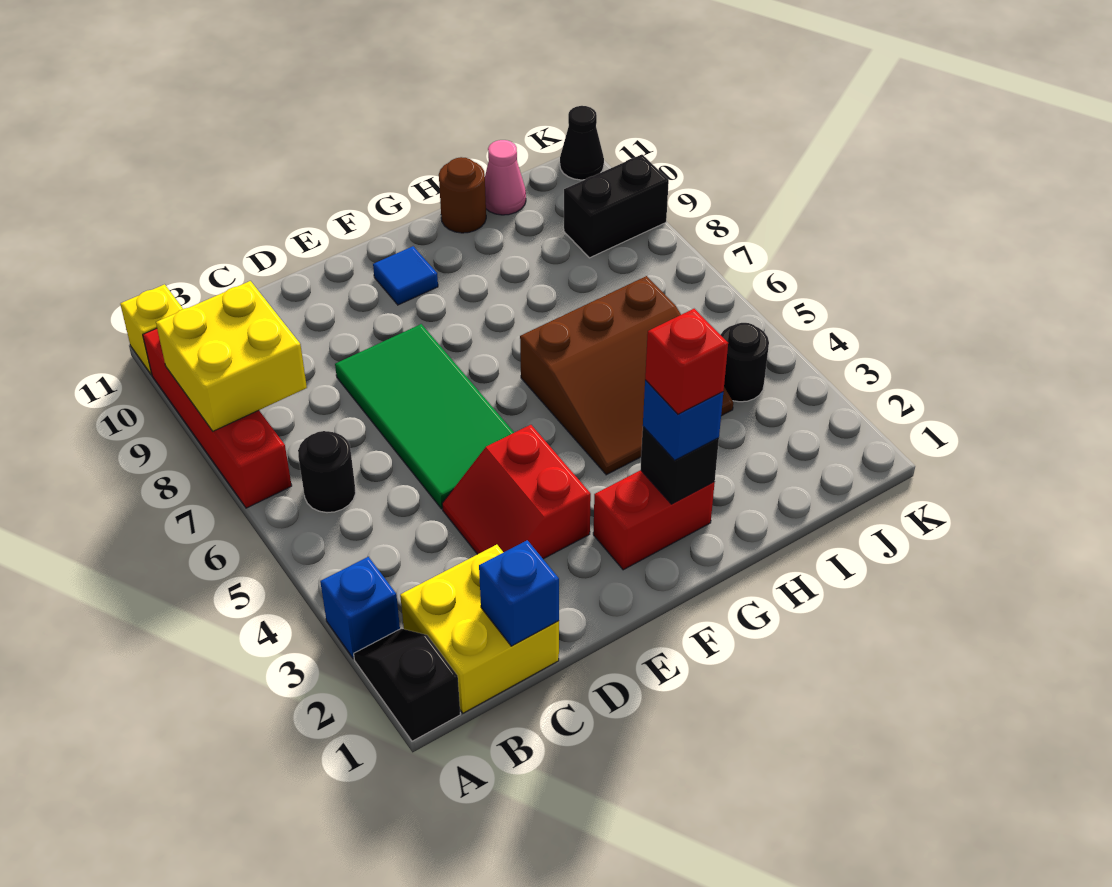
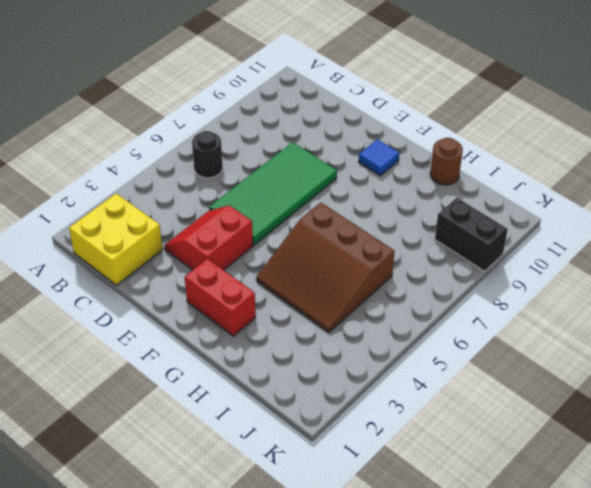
none -> black 1x2 slope [354,629,460,741]
none -> blue 1x1 brick [320,557,400,659]
none -> red 1x4 brick [143,328,292,508]

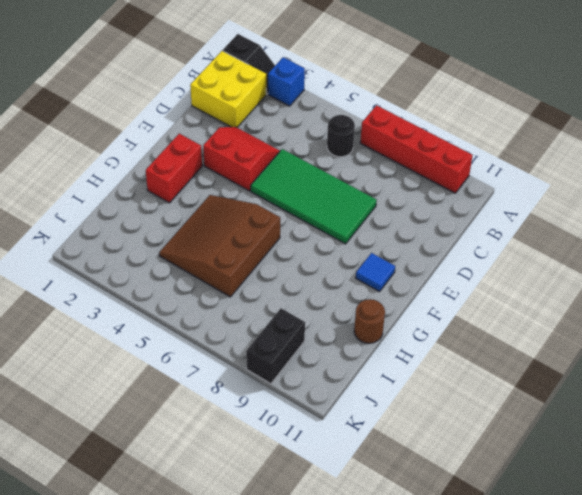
none -> yellow 1x1 brick [120,284,183,375]
none -> pink 1x1 cone [485,140,526,215]
none -> black 1x1 round brick [721,323,769,402]

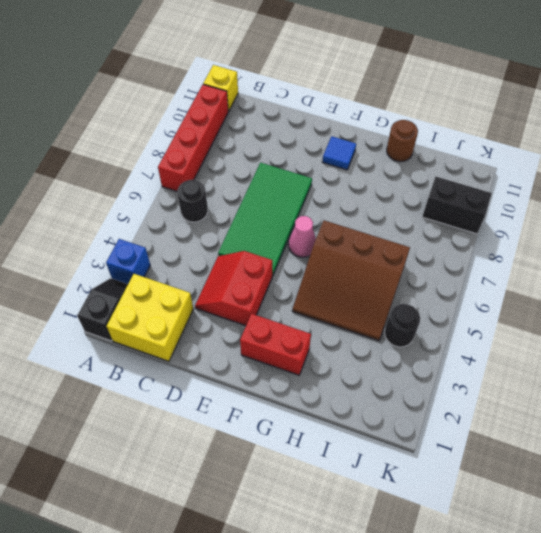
pink 1x1 cone [288,216,316,257] -> pink 1x1 cone moved to [485,140,526,215]
none -> black 1x1 cone [560,106,604,180]
none -> yellow 2x2 brick [156,281,307,431]
none -> blue 1x1 brick [479,540,559,646]

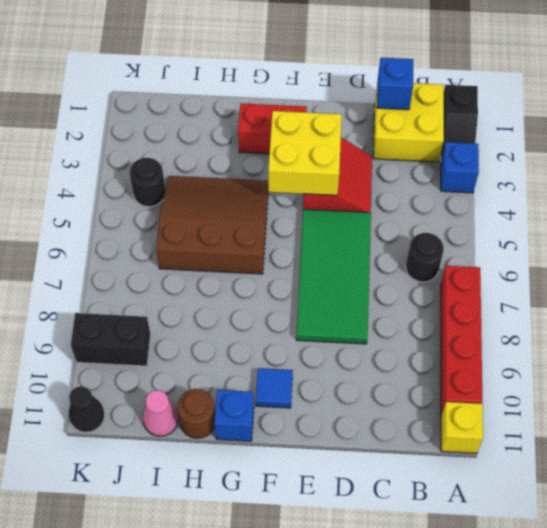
yellow 2x2 brick [268,111,342,195] -> yellow 2x2 brick moved to [156,281,307,431]
blue 1x1 brick [214,390,254,441] -> blue 1x1 brick moved to [643,380,723,460]
none -> black 1x1 brick [641,427,719,504]
none -> red 1x1 brick [645,309,728,414]

